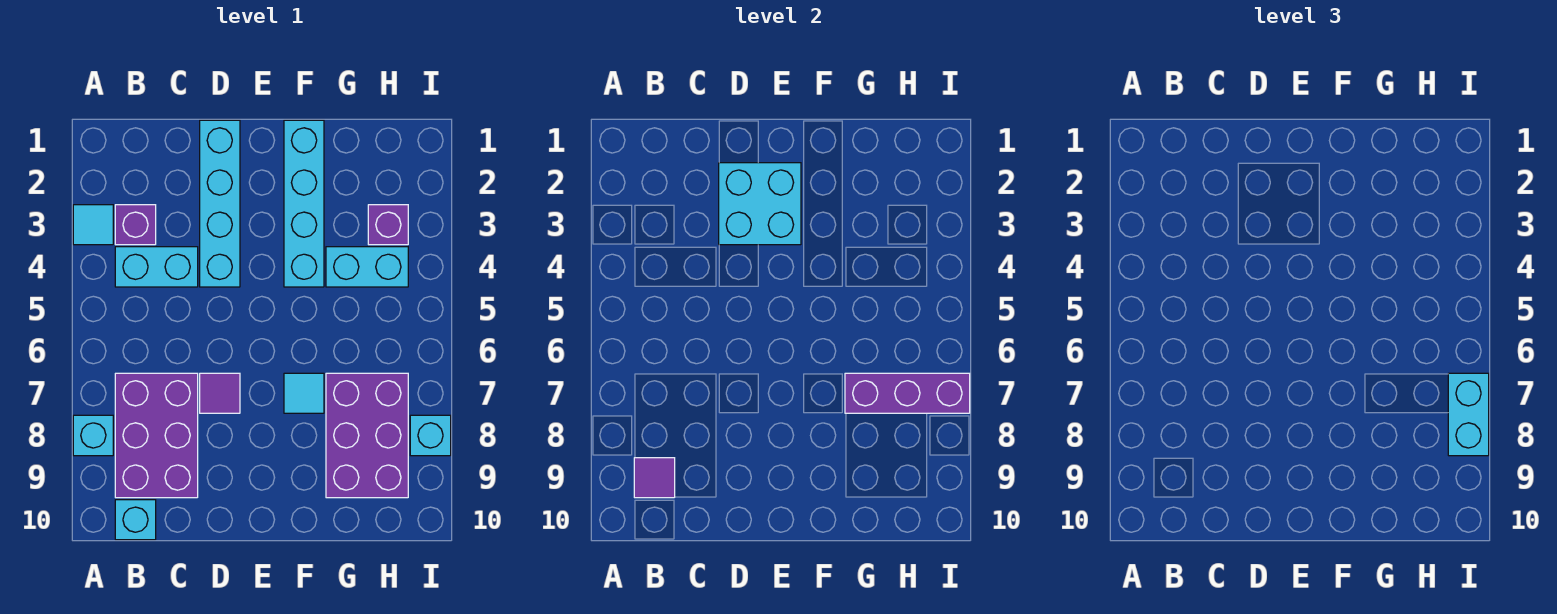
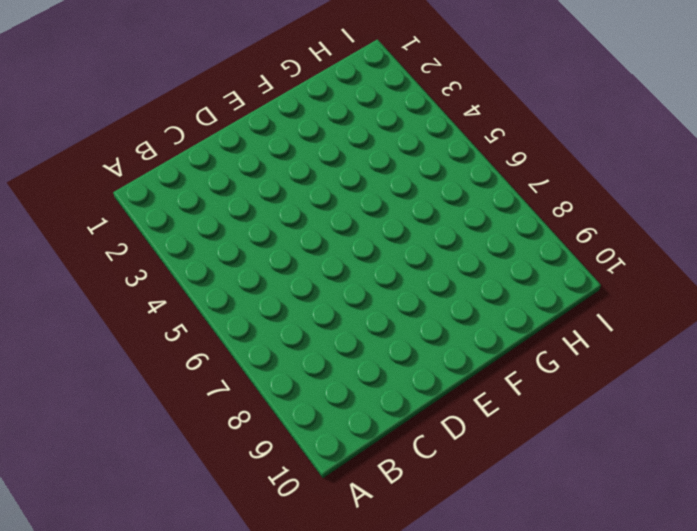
none -> cyan 1x1 tile [73,205,113,245]
none -> cyan 1x1 brick [73,415,113,456]
none -> purple 1x1 brick [115,205,156,245]

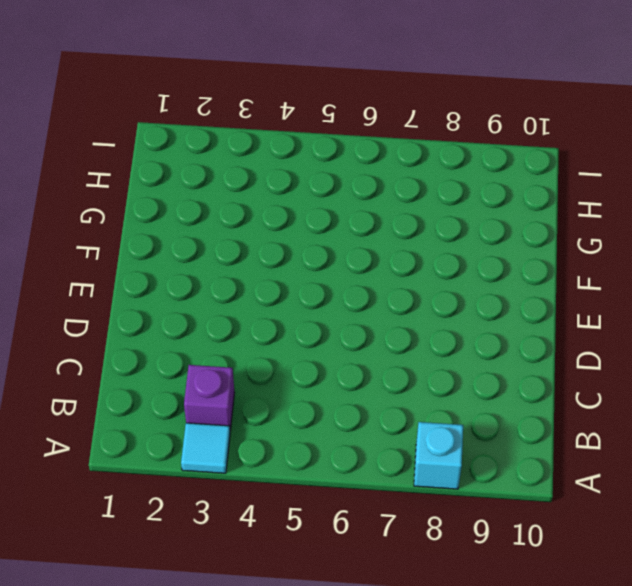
none -> cyan 1x2 brick [115,247,198,287]
none -> purple 2x3 brick [115,373,198,498]
none -> cyan 1x1 brick [115,500,156,540]

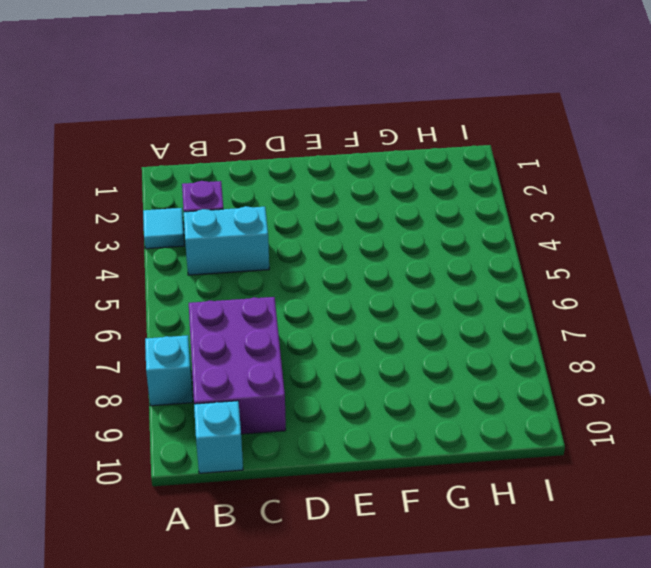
none -> cyan 1x4 brick [200,120,240,287]
none -> purple 1x1 tile [200,373,240,413]
none -> cyan 1x4 brick [284,120,324,287]

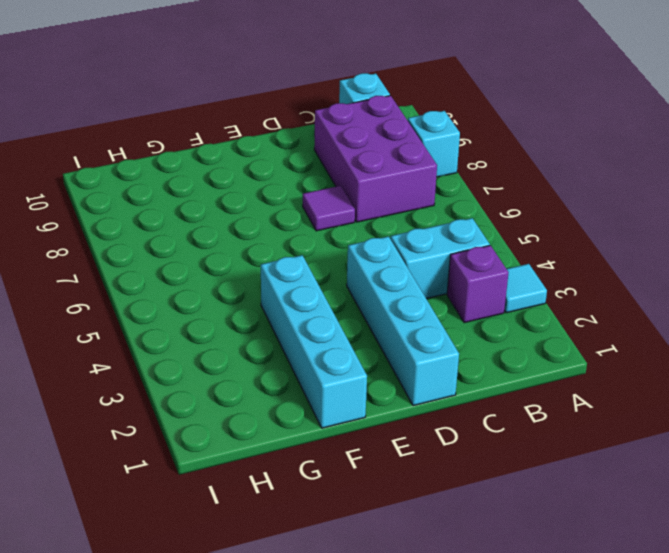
none -> cyan 1x1 tile [284,373,324,413]
none -> cyan 1x2 brick [326,247,408,287]
none -> purple 2x3 brick [326,373,408,498]

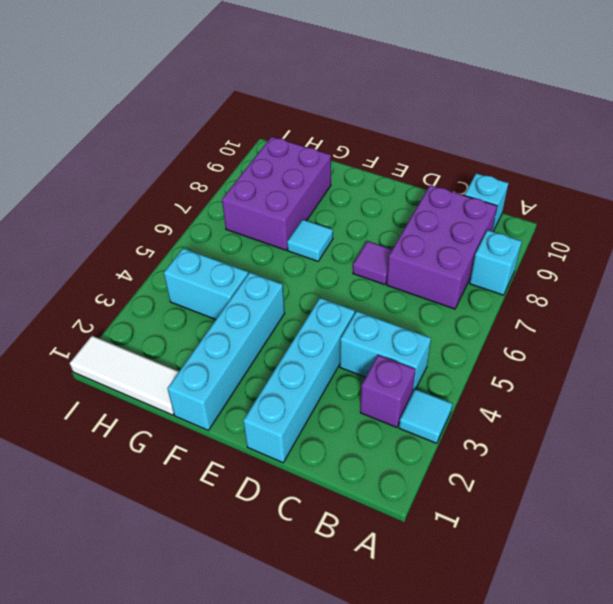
white 1x3 tile [70,336,179,415] -> none
none -> purple 1x1 brick [368,205,408,245]
none -> cyan 1x1 brick [410,415,451,456]
none -> purple 1x1 tile [634,458,675,498]

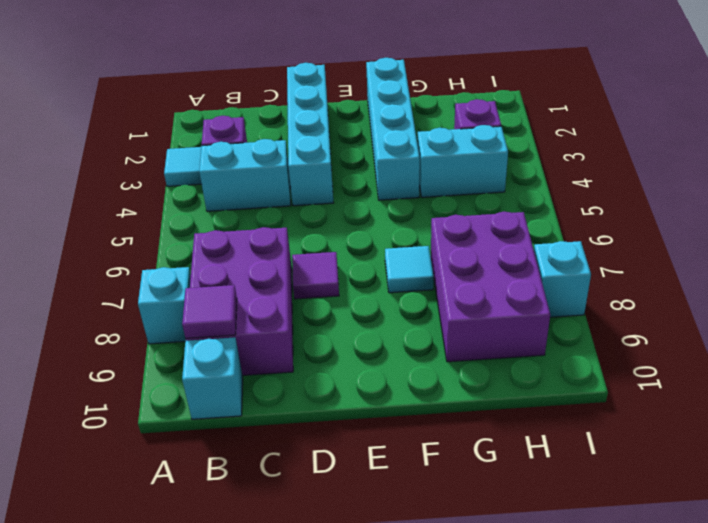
none -> cyan 2x2 brick [719,163,801,245]
none -> purple 1x3 brick [845,373,970,413]
none -> cyan 1x2 brick [1448,373,1489,456]

